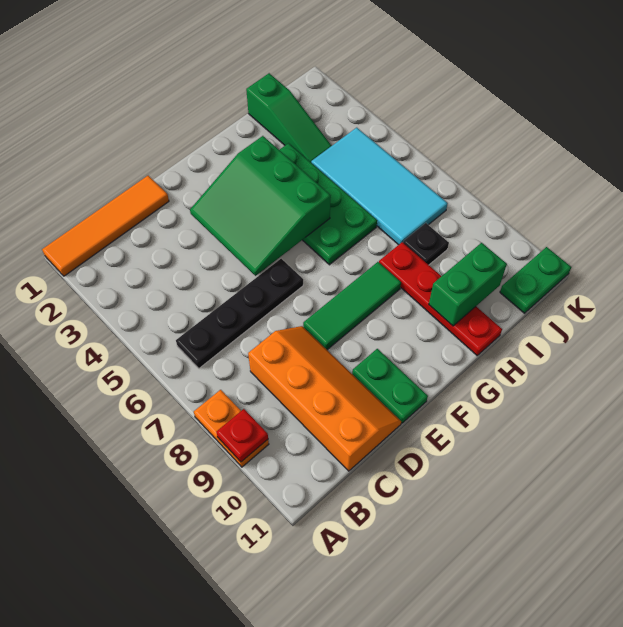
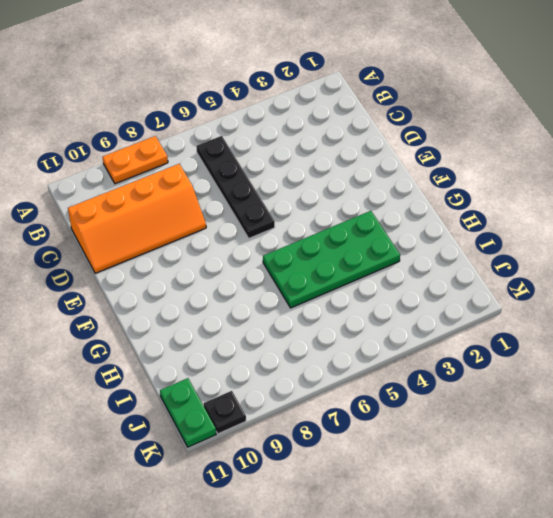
black 1x1 plate [204,391,246,434] -> black 1x1 plate moved to [403,223,449,265]
none -> orange 1x4 tile [42,176,169,276]
none -> green 1x3 tile [303,262,401,350]
none -> green 1x2 plate [352,349,428,423]

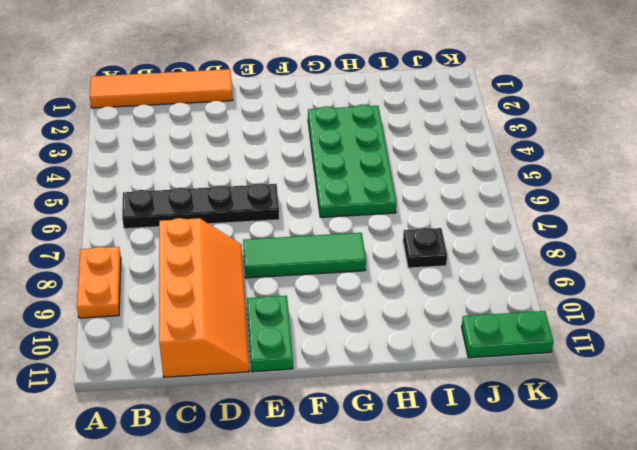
none -> red 1x4 plate [379,242,502,356]
none -> green 1x3 slope [246,73,331,162]
none -> cyan 2x4 tile [311,128,448,245]

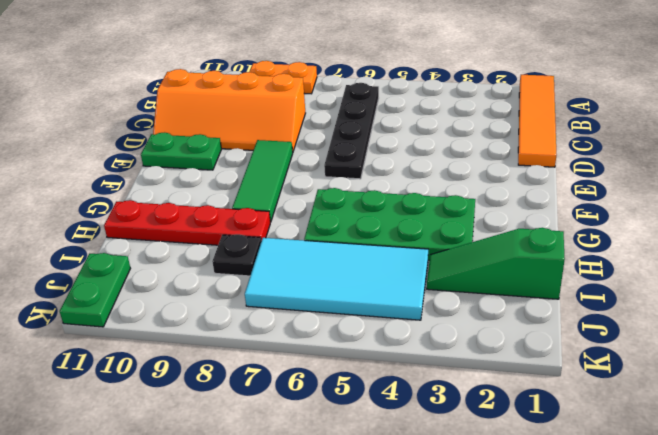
none -> red 1x1 plate [216,409,268,462]
none -> green 3x3 slope [190,136,331,276]
none -> green 1x2 brick [429,243,507,326]

